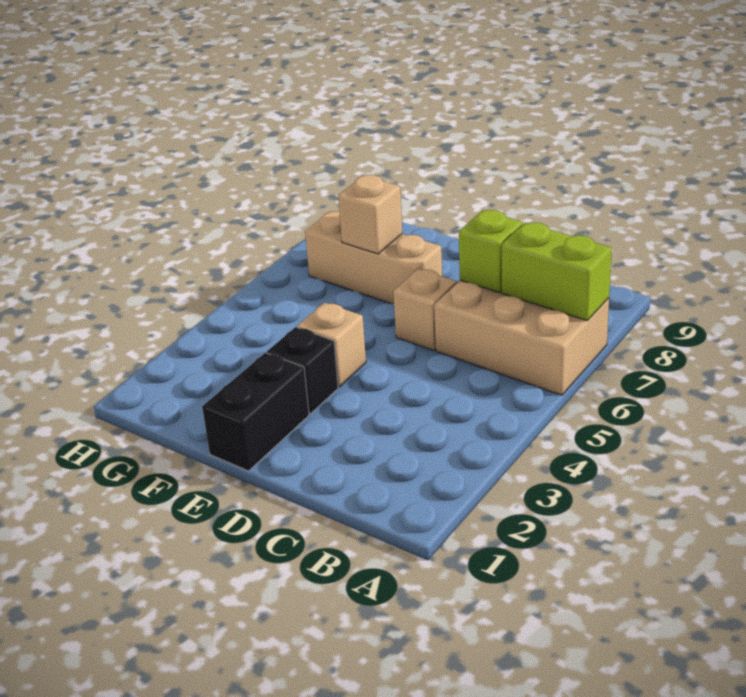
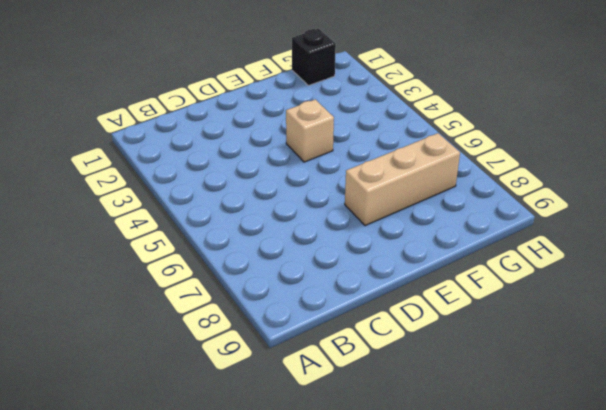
black 1x1 brick [292,29,336,86] -> black 1x1 brick moved to [267,327,338,414]
none -> tan 2x3 brick [434,280,609,395]
none -> tan 1x1 brick [393,269,457,351]

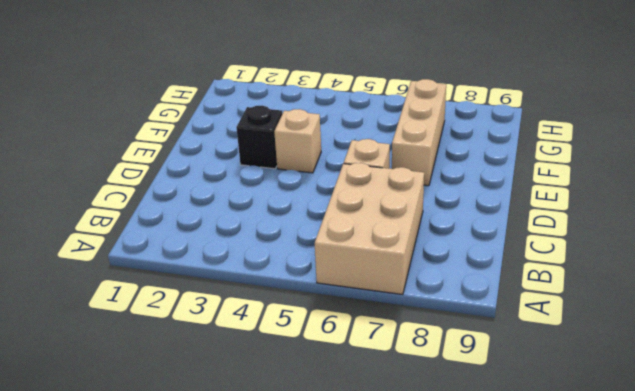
none -> black 1x2 brick [202,353,309,471]
none -> lime 1x2 brick [502,222,612,321]

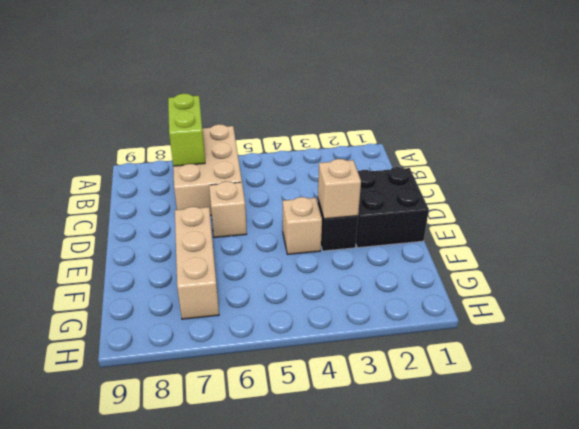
black 2x2 brick [356,167,429,248] -> black 1x2 brick [202,353,309,471]
tan 1x1 brick [318,159,361,219] -> tan 1x1 brick moved to [338,175,402,254]
none -> lime 1x1 brick [459,210,523,293]

